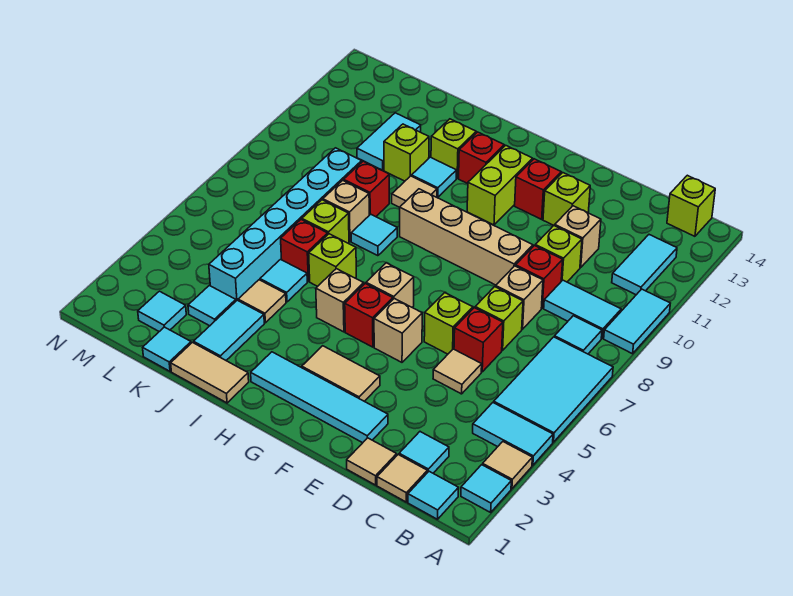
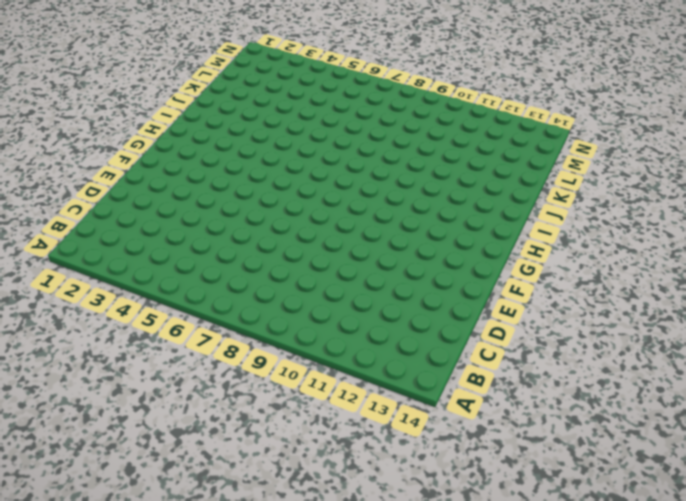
none -> cyan 1x1 tile [461,465,511,512]
none -> tan 1x1 tile [483,442,532,489]
none -> cyan 1x2 tile [473,403,553,465]
none -> cyan 2x3 tile [494,337,613,442]

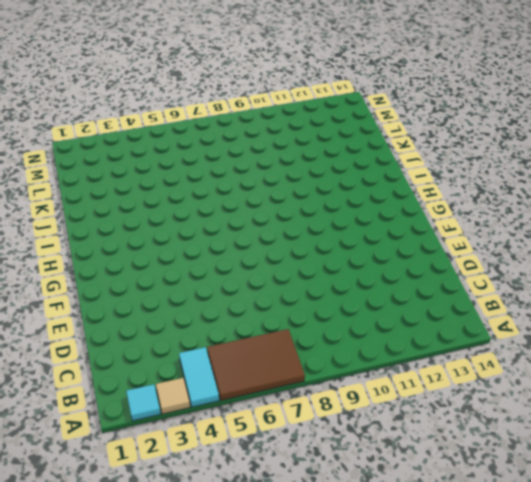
brown 2x3 tile [207,329,305,400] -> cyan 2x3 tile [494,337,613,442]
none -> cyan 1x2 tile [604,289,670,354]
none -> cyan 1x1 tile [408,471,459,519]
none -> cyan 1x1 tile [555,316,602,354]
none -> cyan 1x2 tile [544,280,621,338]

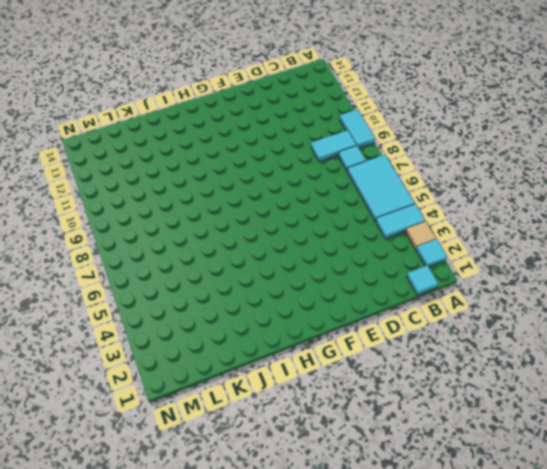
none -> cyan 1x2 tile [612,235,677,295]
none -> lime 1x1 brick [667,175,715,236]
none -> tan 1x1 tile [377,455,427,502]
none -> cyan 1x1 tile [399,432,449,473]

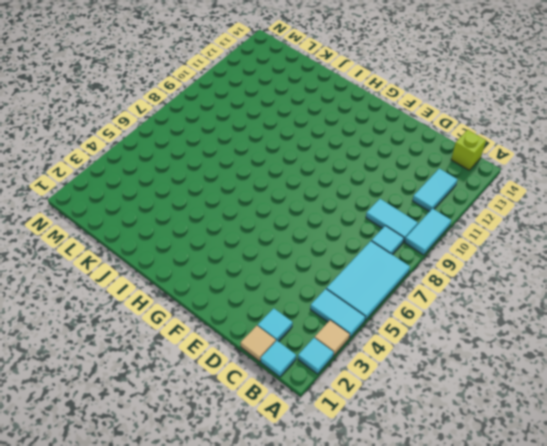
none -> tan 1x1 tile [347,438,397,485]
none -> tan 1x1 tile [433,349,482,394]
none -> red 1x1 brick [454,308,503,372]
none -> lime 1x1 brick [475,287,523,350]

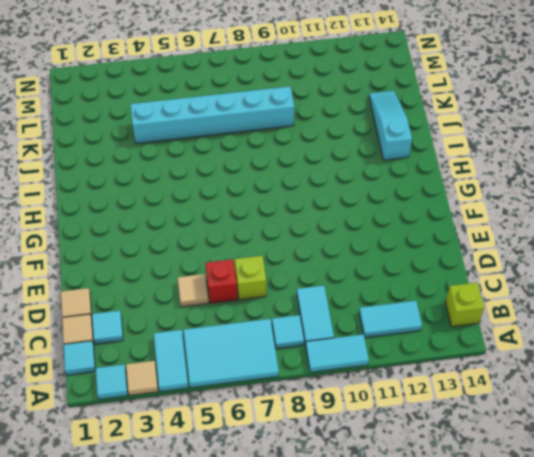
cyan 1x3 slope [369,91,412,160] -> none
none -> tan 1x1 brick [496,266,543,329]
none -> red 1x1 brick [516,246,563,308]
none -> lime 1x1 brick [535,226,582,282]
none -> tan 1x1 brick [555,206,601,267]

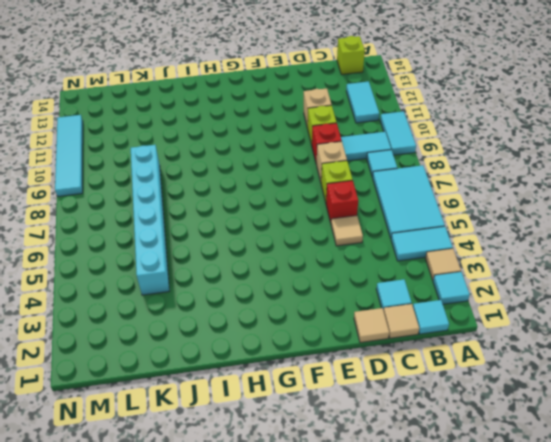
cyan 1x4 tile [55,115,83,197] -> cyan 1x4 tile turned to [251,352,388,443]
none -> lime 1x1 brick [424,293,473,354]
none -> tan 1x4 brick [400,189,533,285]
none -> lime 1x1 brick [543,173,590,226]
none -> tan 1x2 tile [302,346,380,401]

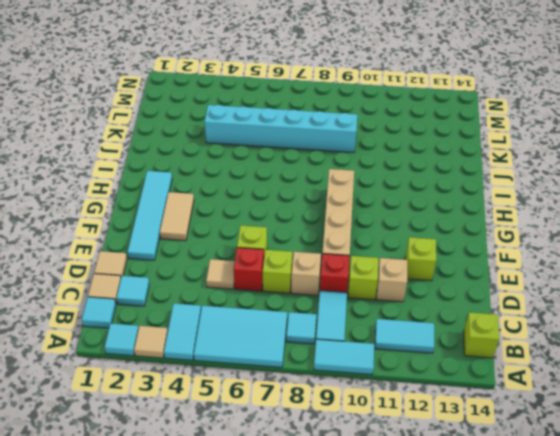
none -> tan 1x1 brick [374,298,422,362]
none -> red 1x1 brick [515,159,561,219]
none -> red 1x1 brick [345,284,393,347]
none -> tan 1x1 brick [366,263,414,307]

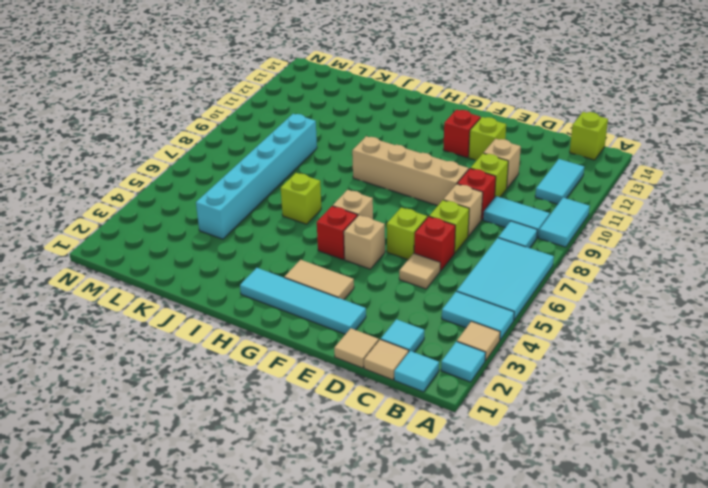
none -> lime 1x2 brick [467,145,533,225]
none -> tan 1x1 brick [316,269,364,332]
none -> red 1x1 brick [459,132,504,184]
none -> tan 1x2 tile [171,343,249,403]

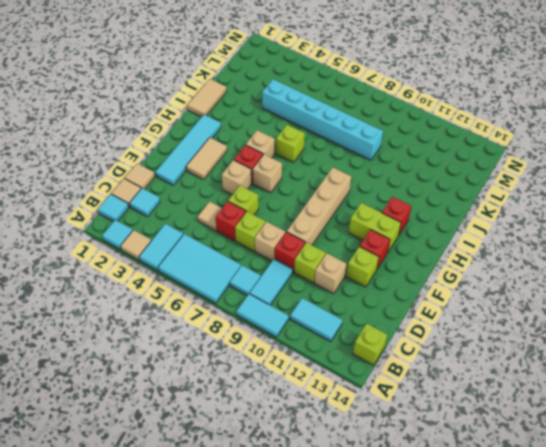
none -> cyan 1x1 tile [351,214,397,256]
none -> tan 1x1 tile [392,176,437,207]
none -> cyan 1x1 tile [412,157,457,197]
none -> lime 1x1 brick [431,119,476,178]

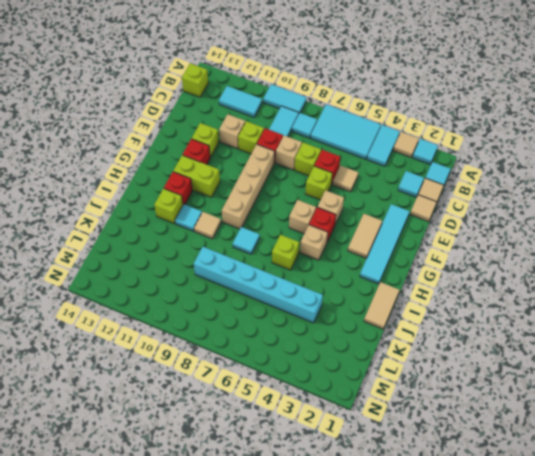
none -> cyan 1x2 tile [194,300,264,360]
none -> tan 1x1 tile [238,280,286,323]
none -> cyan 1x1 tile [260,259,307,302]
none -> red 1x1 brick [281,220,328,281]

